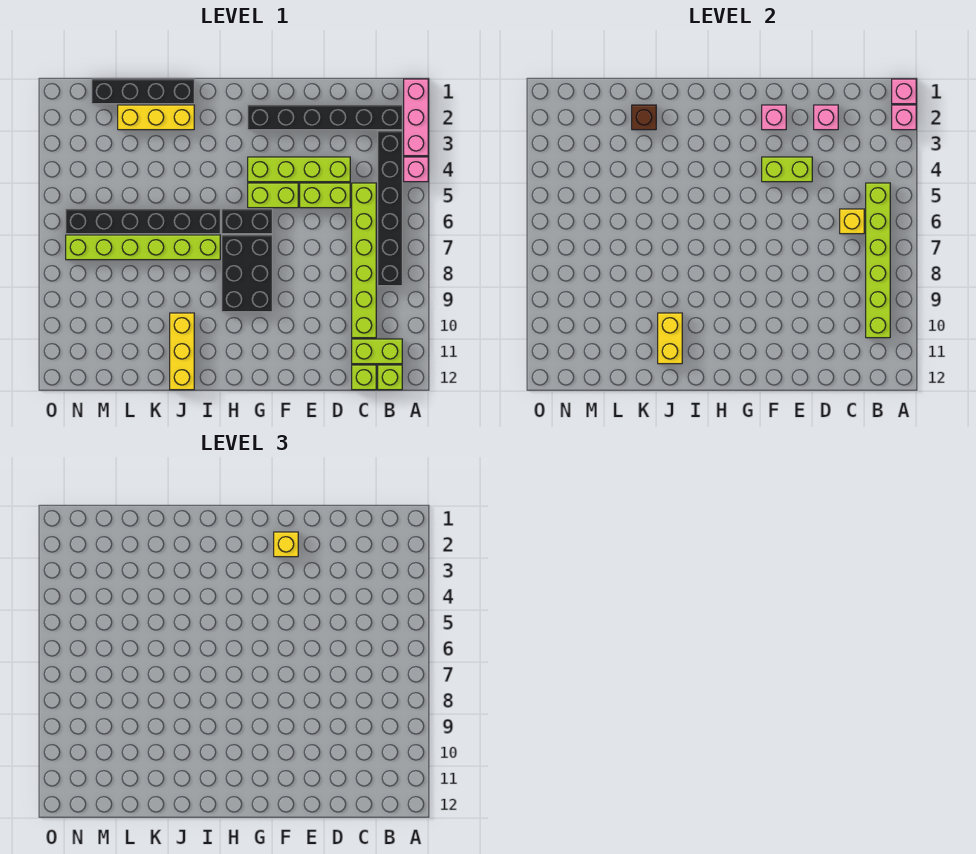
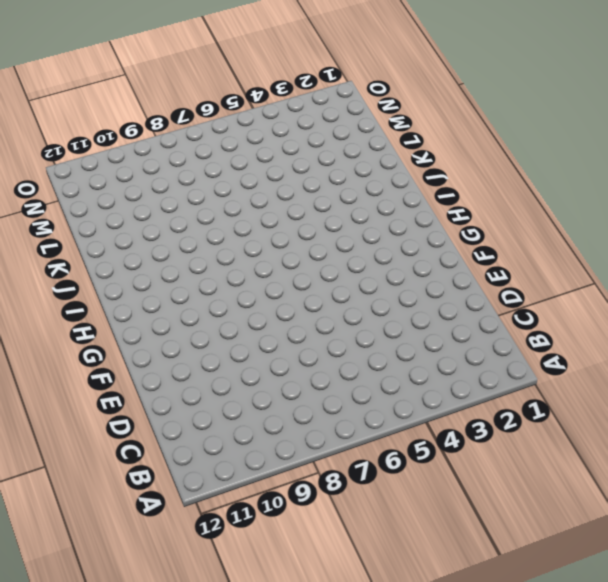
none -> pink 1x3 brick [404,79,428,156]
none -> pink 1x1 brick [404,157,428,182]
none -> black 1x6 brick [248,105,402,130]

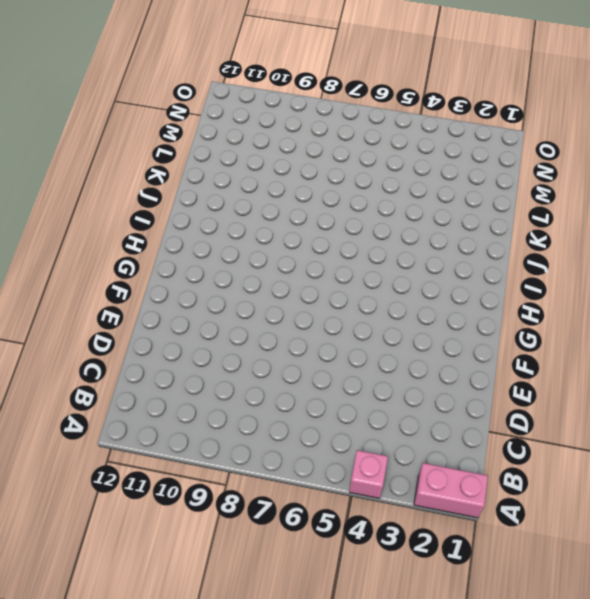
pink 1x2 brick [414,463,488,518] -> pink 1x3 brick [404,79,428,156]
none -> black 1x6 brick [248,105,402,130]
none -> black 1x6 brick [378,131,402,286]
none -> lime 1x2 brick [352,339,402,364]

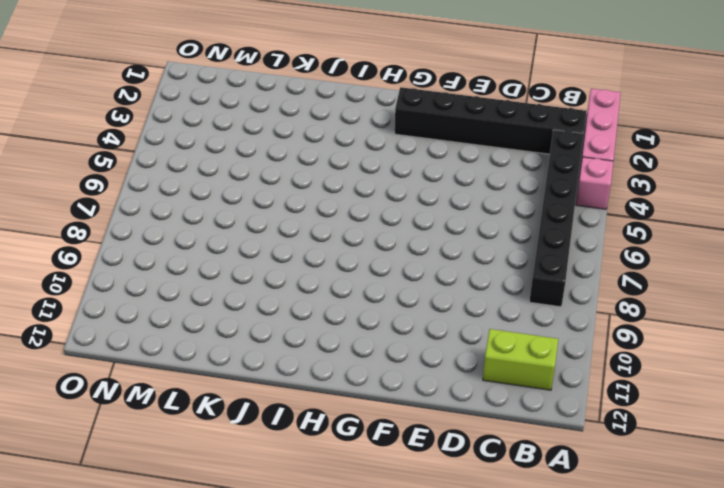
none -> lime 1x1 brick [378,365,402,390]
none -> lime 1x6 brick [352,183,376,338]
none -> lime 1x1 brick [352,365,376,390]

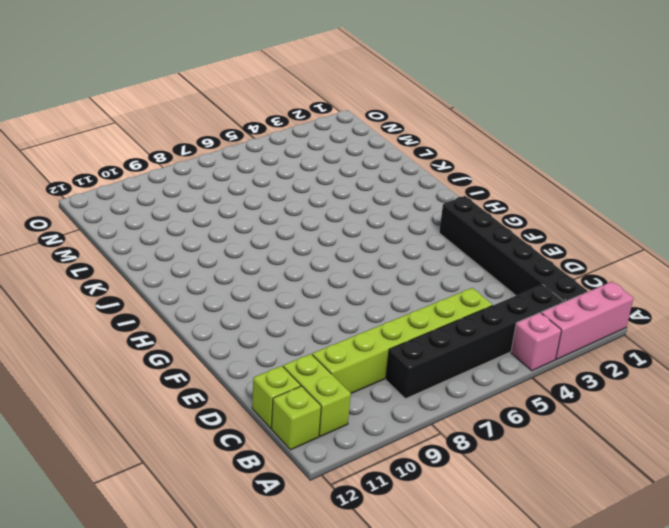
none -> lime 1x4 brick [248,157,350,182]
none -> lime 1x2 brick [300,183,350,208]
none -> lime 1x2 brick [248,183,298,208]

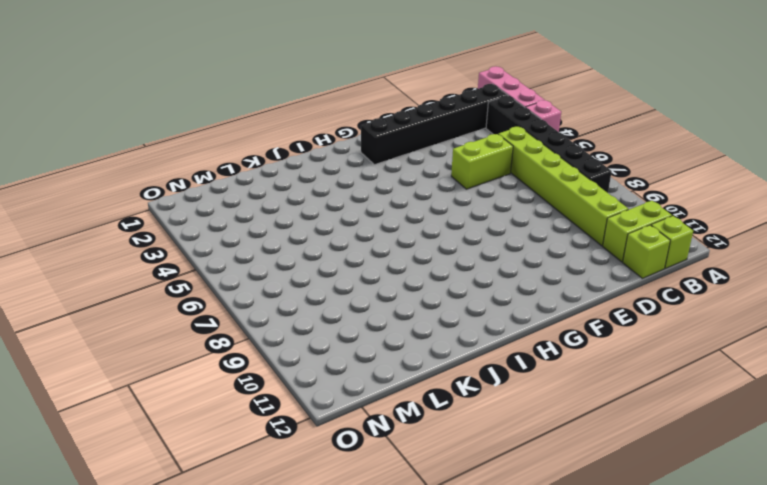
none -> lime 1x4 brick [248,157,350,182]
none -> lime 1x2 brick [248,183,298,208]
none -> black 1x2 brick [222,209,272,234]

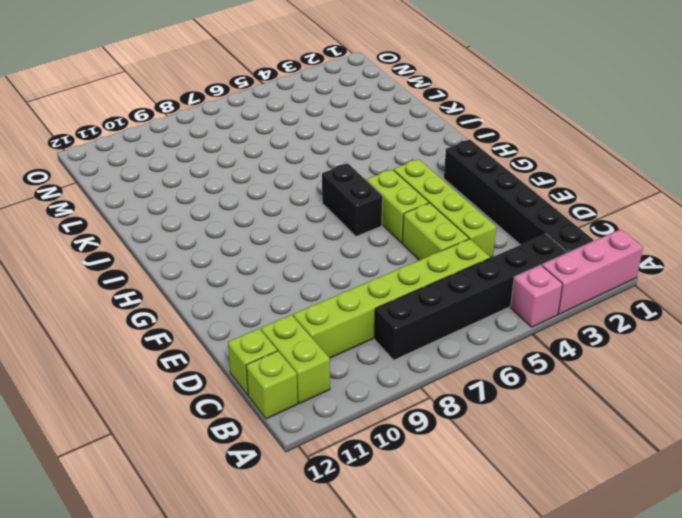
none -> black 2x3 brick [222,235,272,312]
none -> black 1x6 brick [66,209,220,234]
none -> lime 1x6 brick [66,235,220,260]

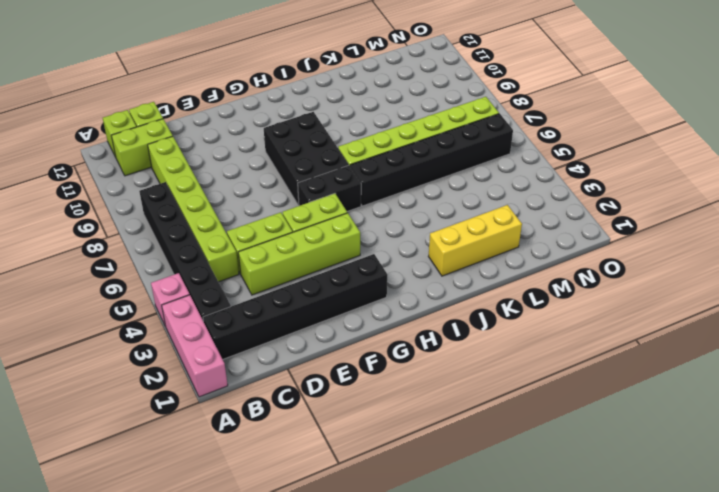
none -> black 1x4 brick [92,79,194,104]
none -> yellow 1x3 brick [170,313,194,390]
none -> pink 1x1 brick [892,79,916,104]

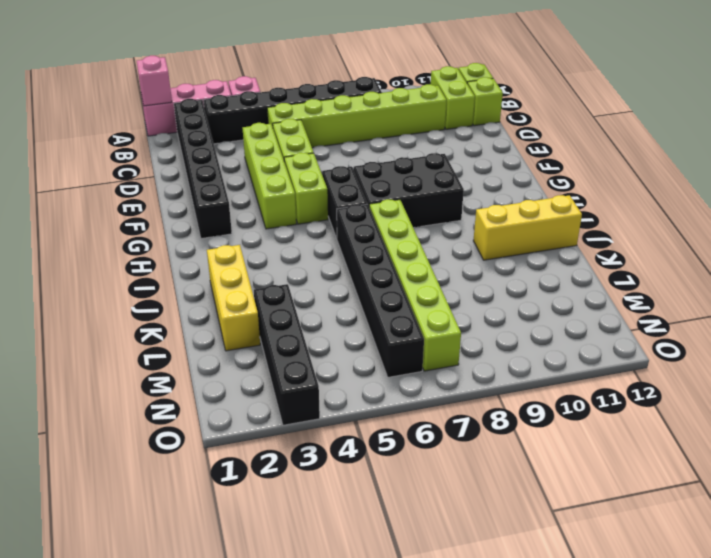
black 1x4 brick [254,284,320,425] -> black 1x4 brick moved to [92,79,194,104]
none -> pink 1x1 brick [892,105,916,130]
none -> lime 1x6 brick [866,183,890,338]
none -> yellow 1x1 brick [840,209,864,234]

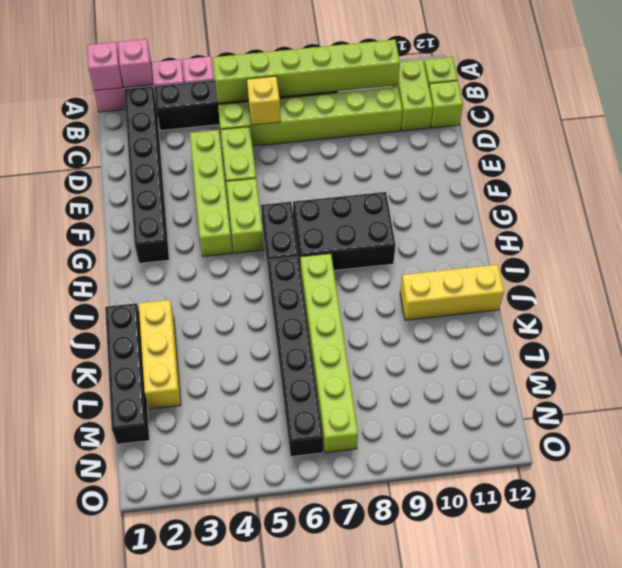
none -> pink 1x1 brick [814,105,838,130]
none -> lime 1x2 brick [762,157,812,182]
none -> pink 1x1 brick [762,105,786,130]

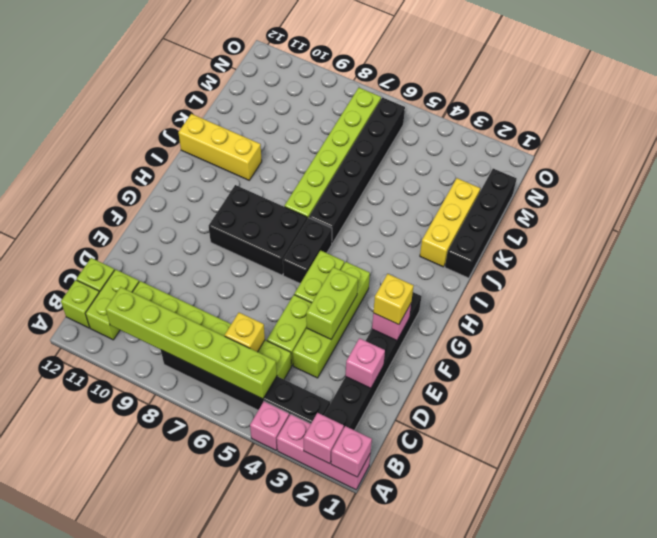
none -> yellow 1x2 brick [658,313,682,364]
none -> brown 1x1 brick [632,105,656,130]

